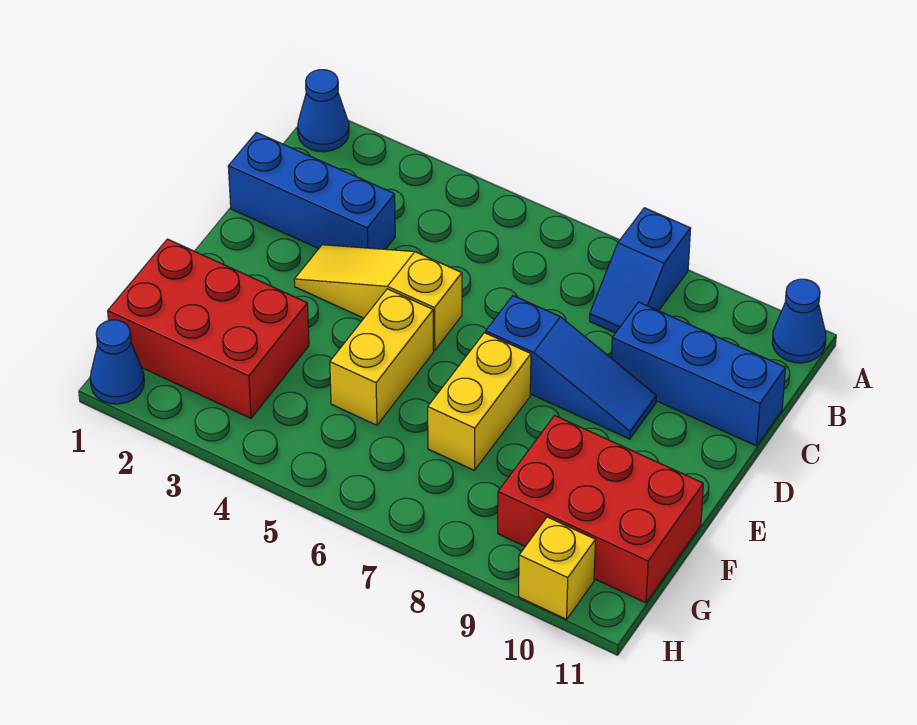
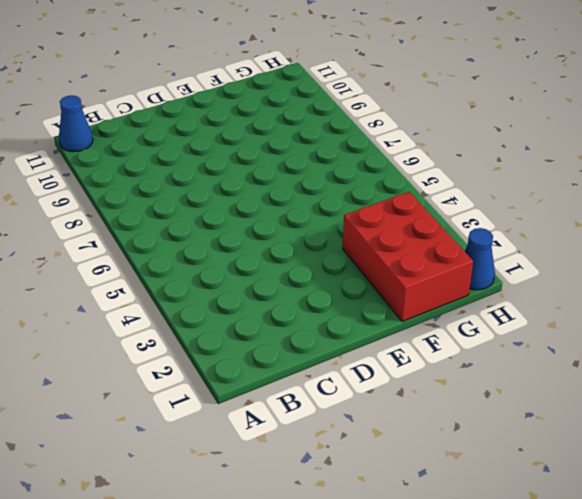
none -> blue 1x1 cone [298,70,349,152]
none -> blue 1x2 slope [590,208,691,333]
none -> blue 1x3 brick [228,132,395,249]

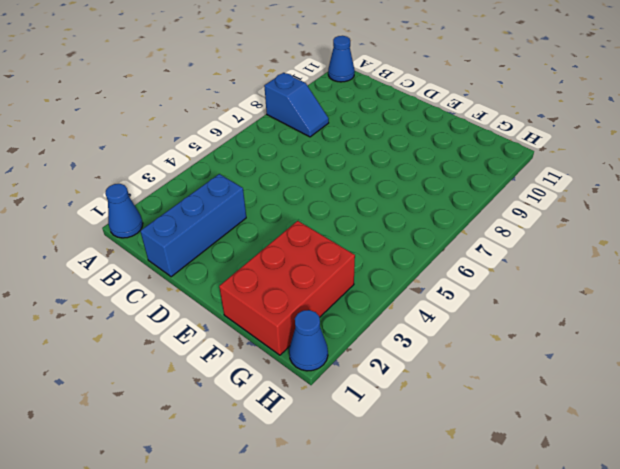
none -> blue 1x3 brick [612,302,786,446]
none -> yellow 1x3 slope [294,245,462,350]
none -> blue 1x3 slope [486,296,656,439]

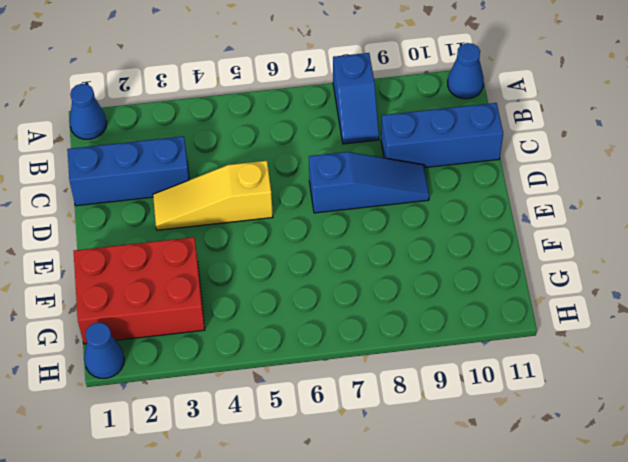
none -> yellow 1x2 brick [330,289,434,425]
none -> yellow 1x2 brick [428,333,531,470]
none -> red 2x3 brick [498,415,703,603]

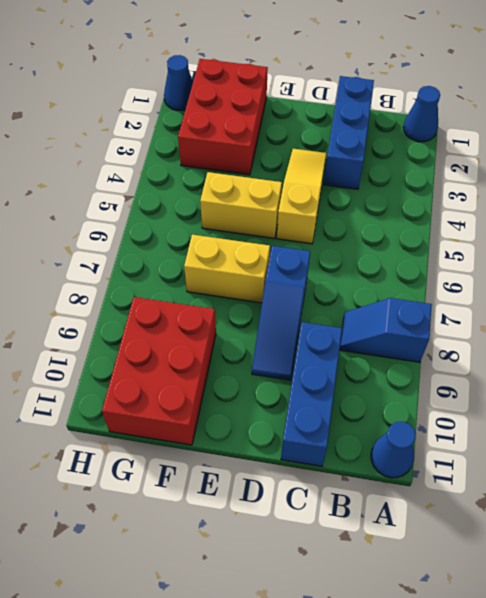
none -> yellow 1x1 brick [518,517,596,619]

